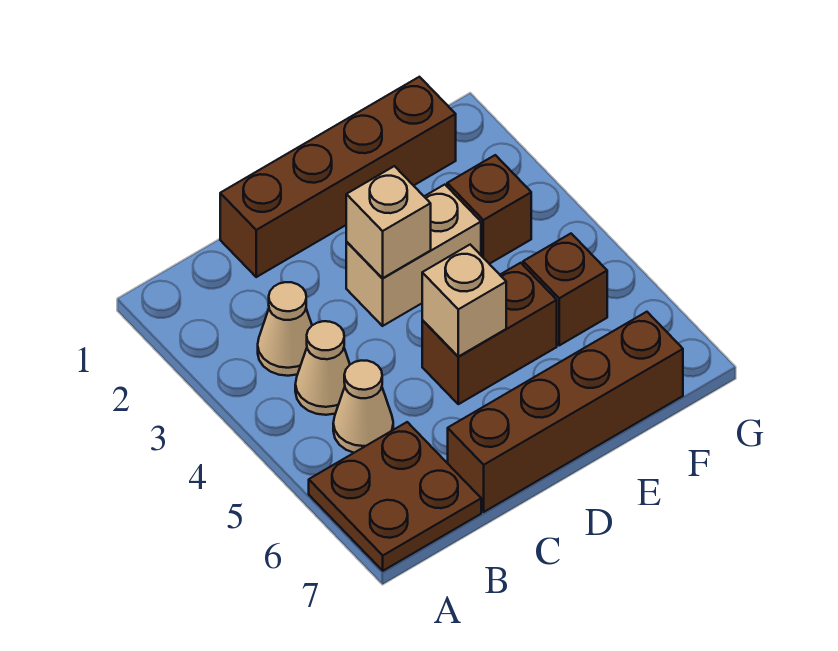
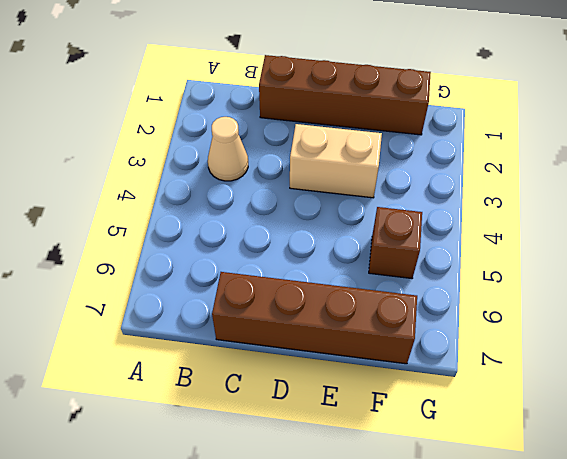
none -> brown 2x2 plate [309,422,481,571]
none -> tan 1x1 cone [295,321,350,415]
none -> tan 1x1 cone [333,360,393,453]

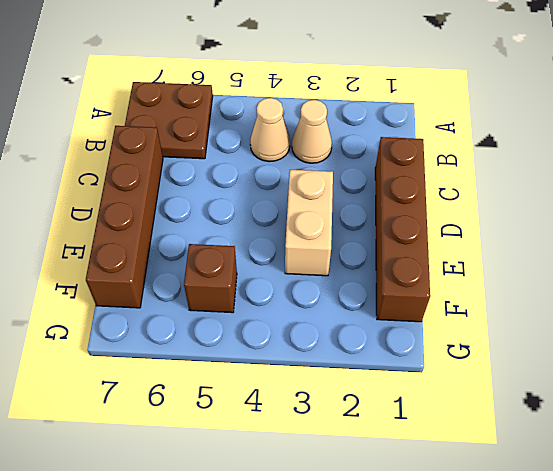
none -> tan 1x1 cone [333,360,393,453]
none -> brown 1x2 brick [422,263,557,404]
none -> brown 1x1 brick [447,155,531,264]

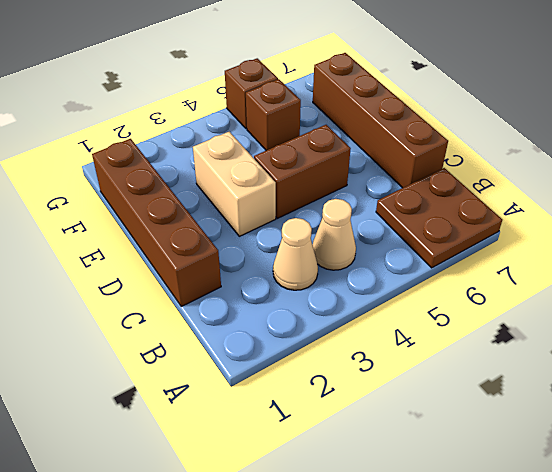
brown 1x2 brick [254,125,351,218] -> brown 1x2 brick turned to [422,263,557,404]
brown 1x1 brick [225,58,278,129] -> brown 1x1 brick moved to [447,155,531,264]
none -> tan 1x1 cone [333,360,393,453]
none -> tan 1x1 brick [346,166,431,278]
none -> tan 1x1 brick [422,245,506,357]

